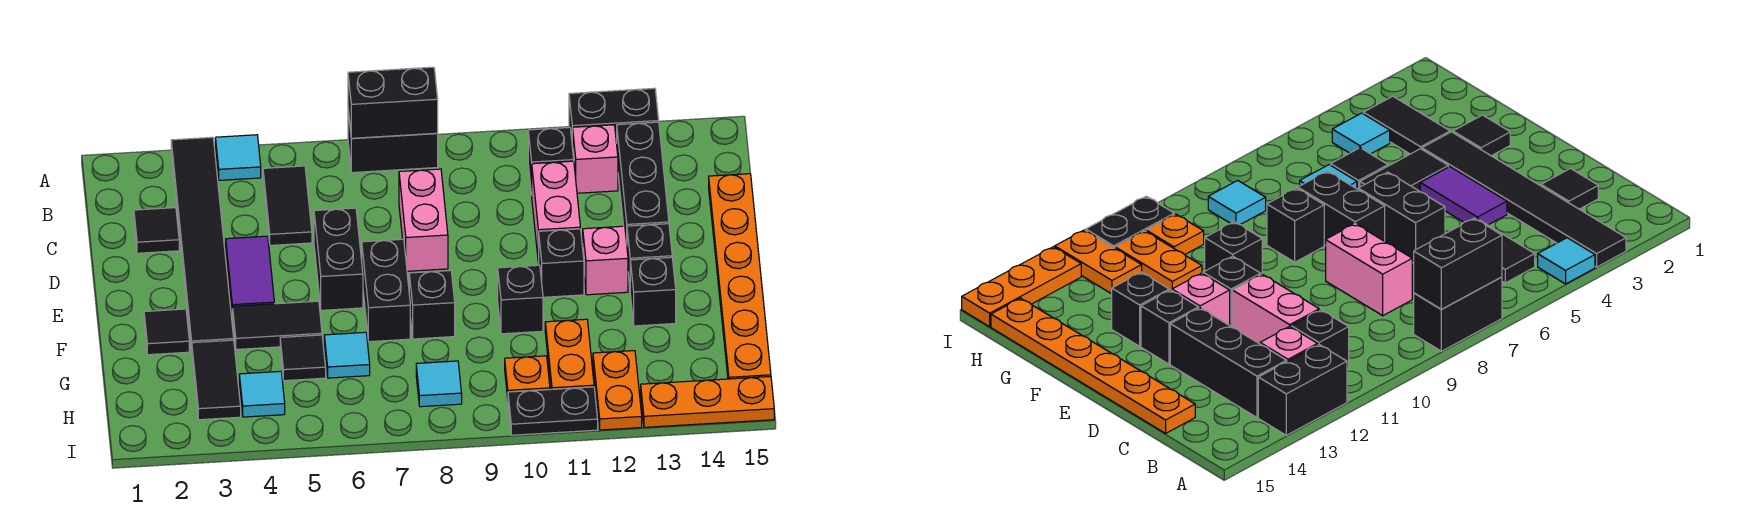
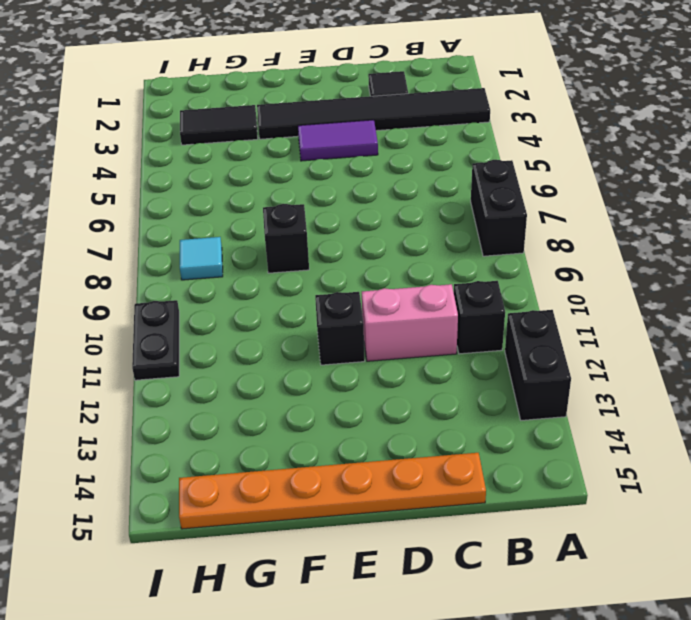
none -> cyan 1x1 tile [215,135,261,180]
none -> black 1x2 tile [263,166,312,245]
none -> pink 1x1 brick [573,125,618,193]
none -> black 1x3 brick [617,122,669,242]

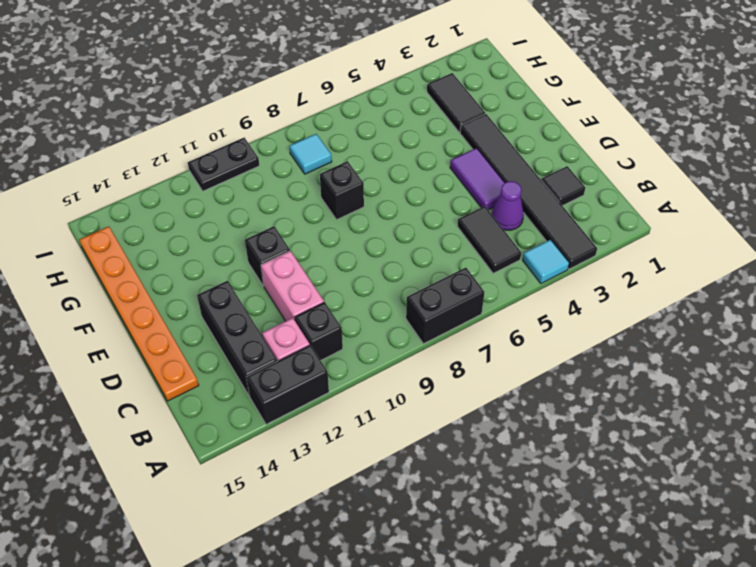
purple 1x1 cone [492,181,524,230] -> none
none -> pink 1x2 brick [399,169,448,271]
none -> black 1x2 brick [314,208,363,310]
none -> black 1x2 brick [362,239,410,342]
none -> pink 1x1 brick [583,226,628,295]

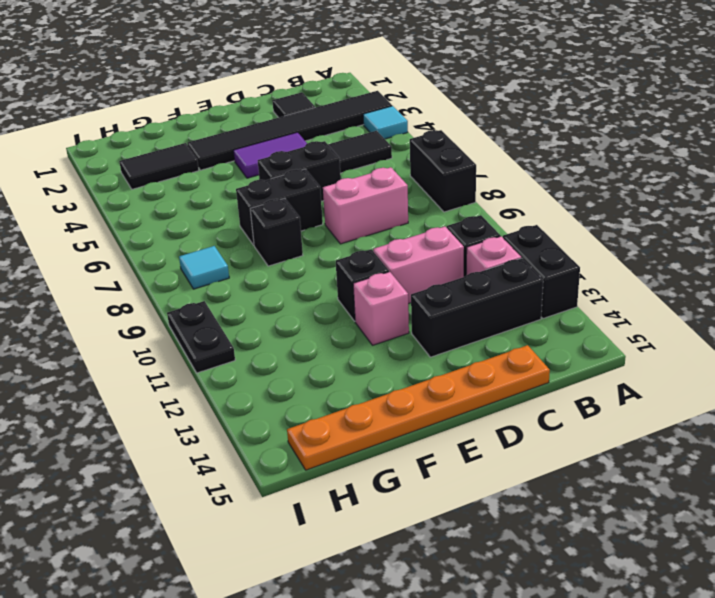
none -> black 1x1 brick [627,224,672,285]
none -> black 1x1 tile [144,309,189,355]
none -> black 1x2 tile [233,301,322,349]
none -> black 1x1 brick [498,265,543,334]

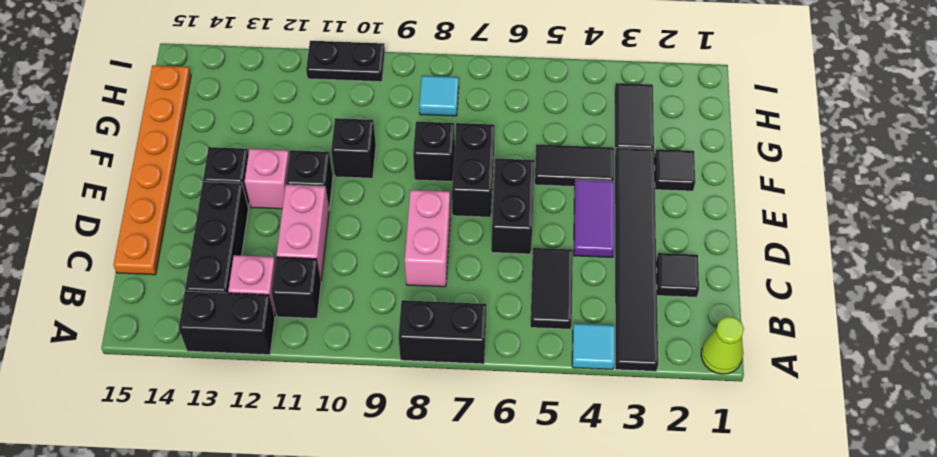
lime 1x1 cone [701,317,744,374] -> none
none -> black 1x1 brick [630,257,676,326]
none -> black 1x1 tile [280,335,326,381]
none -> cyan 1x1 tile [324,332,370,378]
none -> orange 1x2 plate [545,319,594,389]

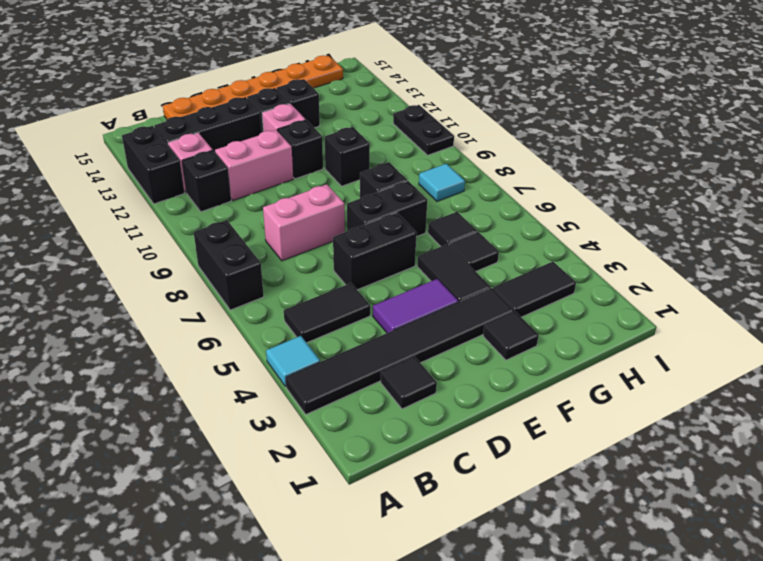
black 1x1 tile [428,212,477,246] -> cyan 1x1 tile [324,332,370,378]
none -> orange 1x2 plate [545,319,594,389]
none -> cyan 1x1 tile [239,371,285,417]
none -> orange 1x1 plate [505,356,550,398]
none -> orange 1x2 plate [593,351,642,430]

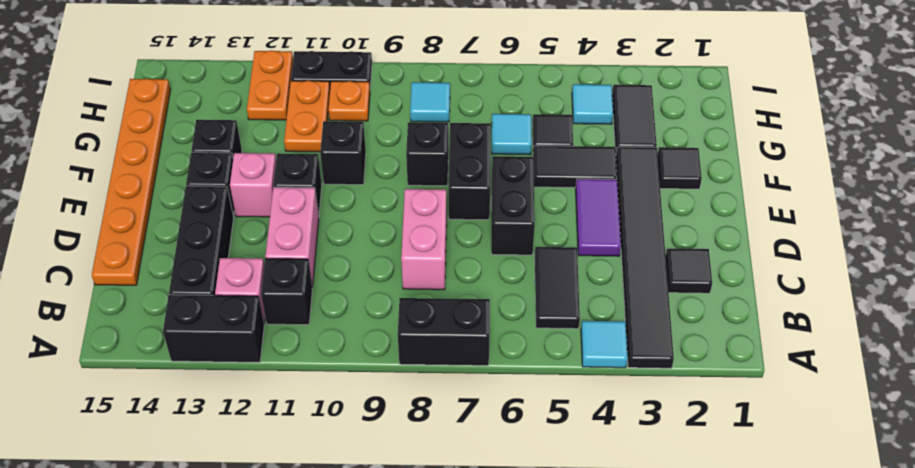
none -> orange 1x3 plate [641,377,774,427]
none -> black 1x2 brick [348,67,438,138]

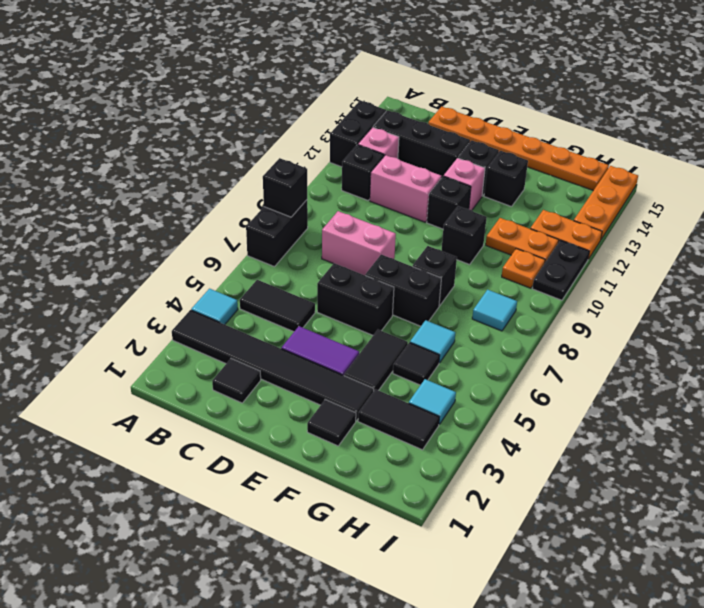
black 1x1 brick [263,158,307,217] -> black 1x2 brick [348,67,438,138]

